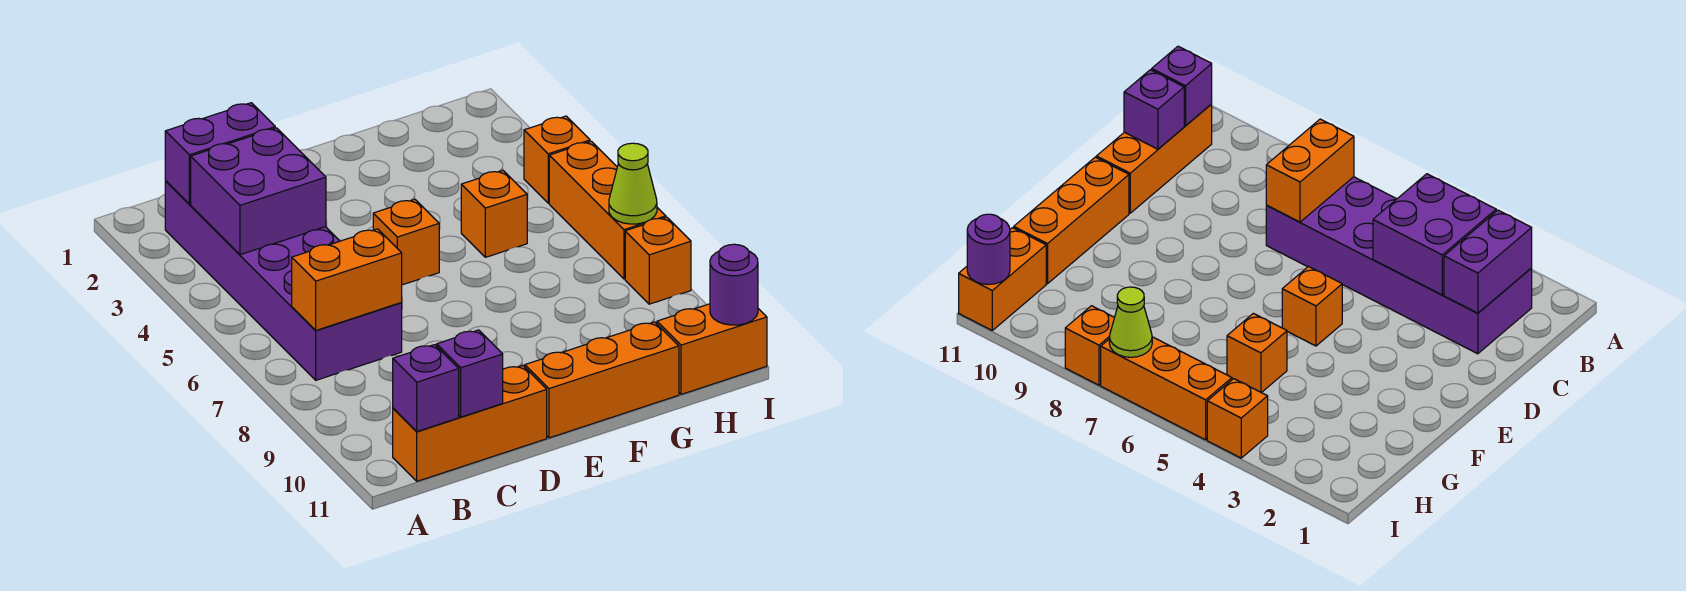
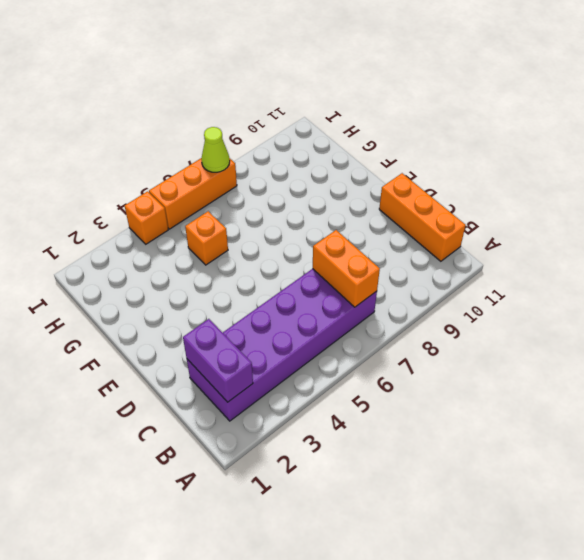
none -> orange 1x1 brick [373,199,439,285]
none -> orange 1x3 brick [525,322,679,438]
none -> orange 1x2 brick [657,304,767,394]

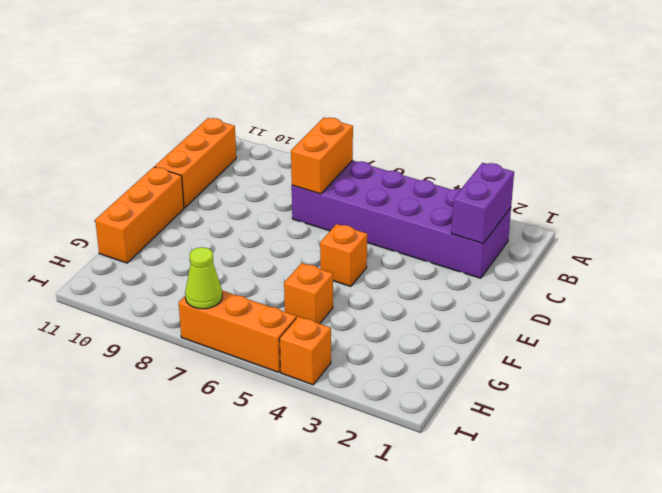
none -> orange 1x2 brick [657,304,767,394]
none -> orange 1x1 brick [625,217,691,304]
none -> purple 2x2 brick [191,128,326,255]

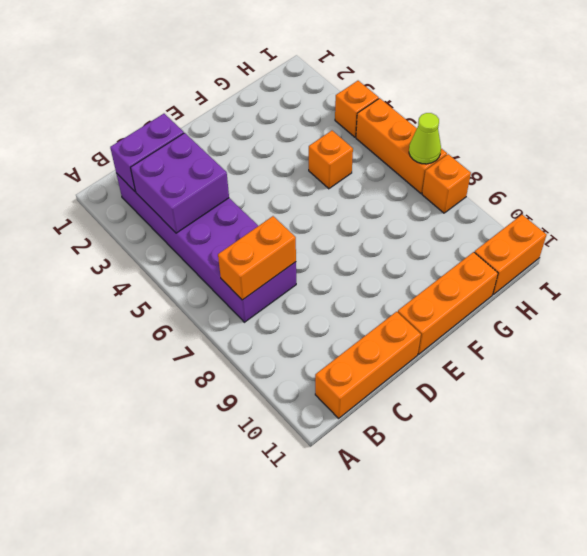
none -> orange 1x1 brick [373,199,439,285]
none -> purple 1x1 brick [393,345,459,431]
none -> purple 1x1 brick [437,330,503,417]

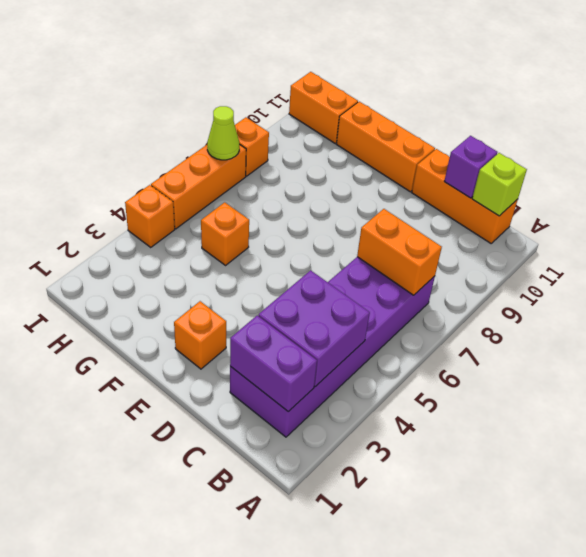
lime 1x1 brick [472,153,527,216] -> purple 1x1 brick [393,345,459,431]
orange 1x1 brick [174,301,226,369] -> orange 1x1 brick moved to [373,199,439,285]
none -> purple 1x1 round brick [710,244,758,325]

